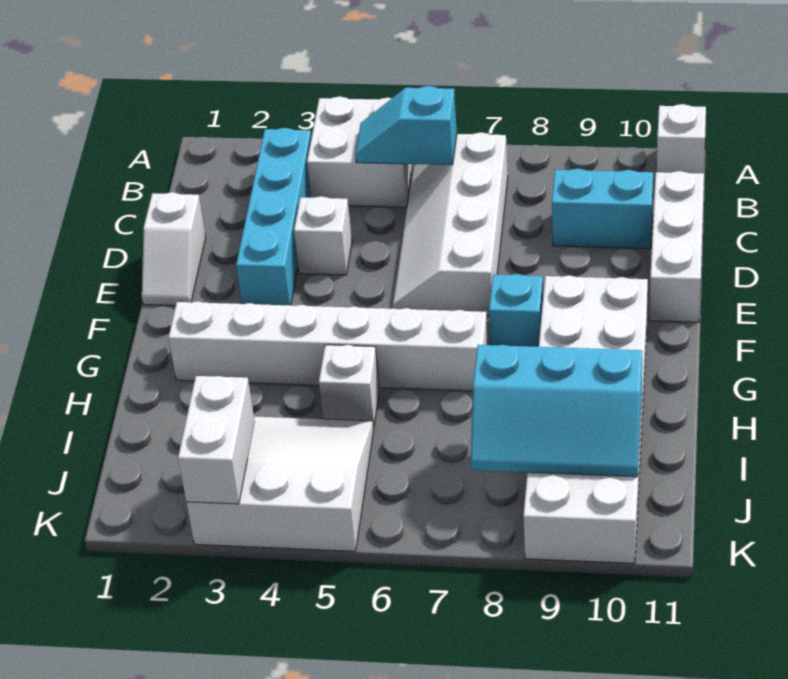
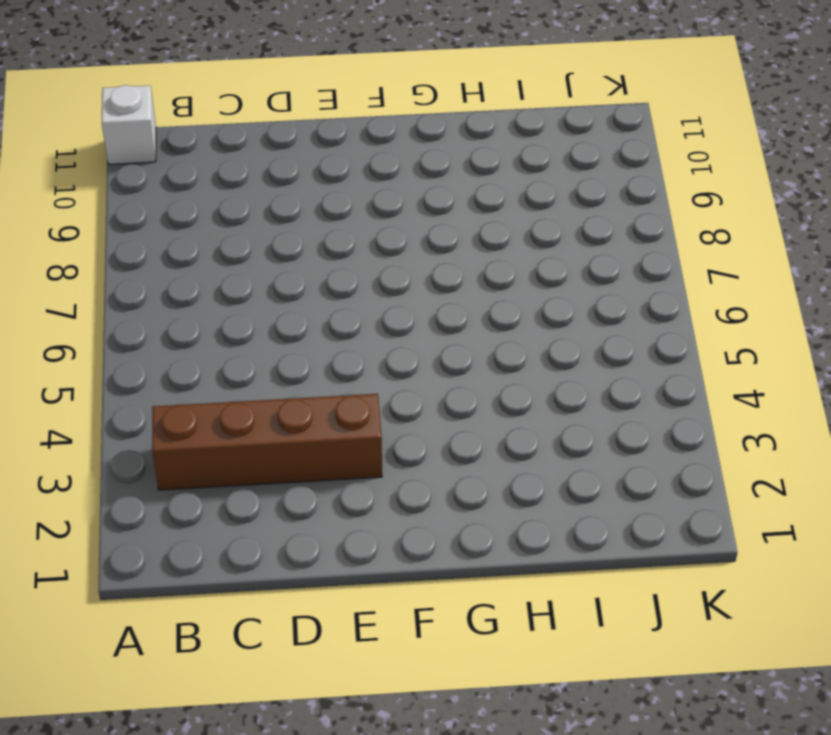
brown 1x4 brick [152,394,382,490] -> cyan 1x4 brick [236,128,311,305]
none -> white 2x2 brick [307,97,413,207]
none -> white 2x4 slope [393,132,508,316]
none -> cyan 1x2 brick [552,169,653,249]

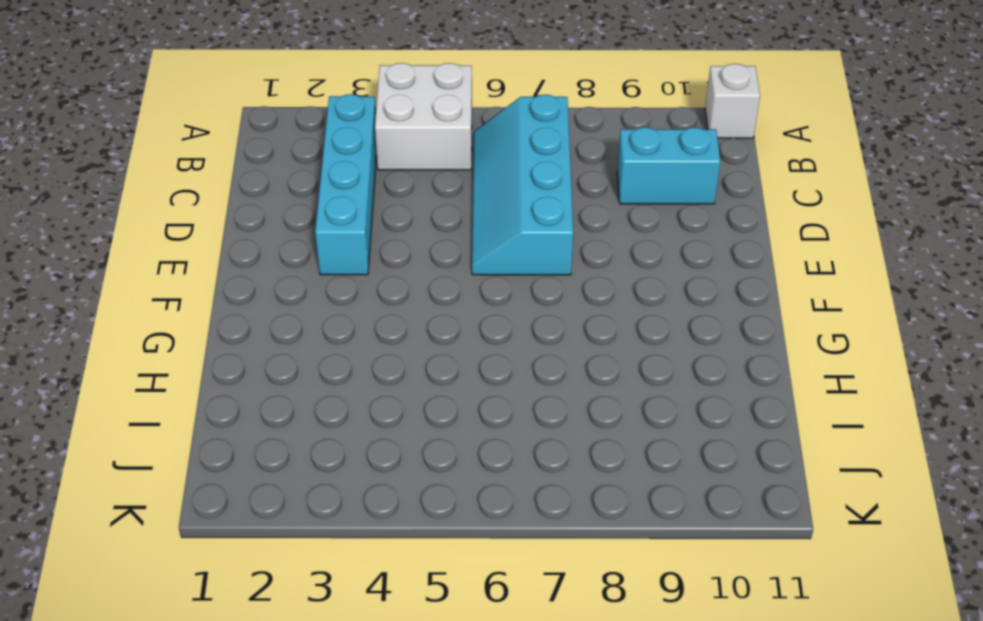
cyan 2x4 slope [472,95,573,275] -> white 2x4 slope [393,132,508,316]
none -> white 1x3 brick [650,171,704,322]
none -> white 1x2 slope [142,192,206,306]
none -> white 1x1 brick [294,196,352,275]

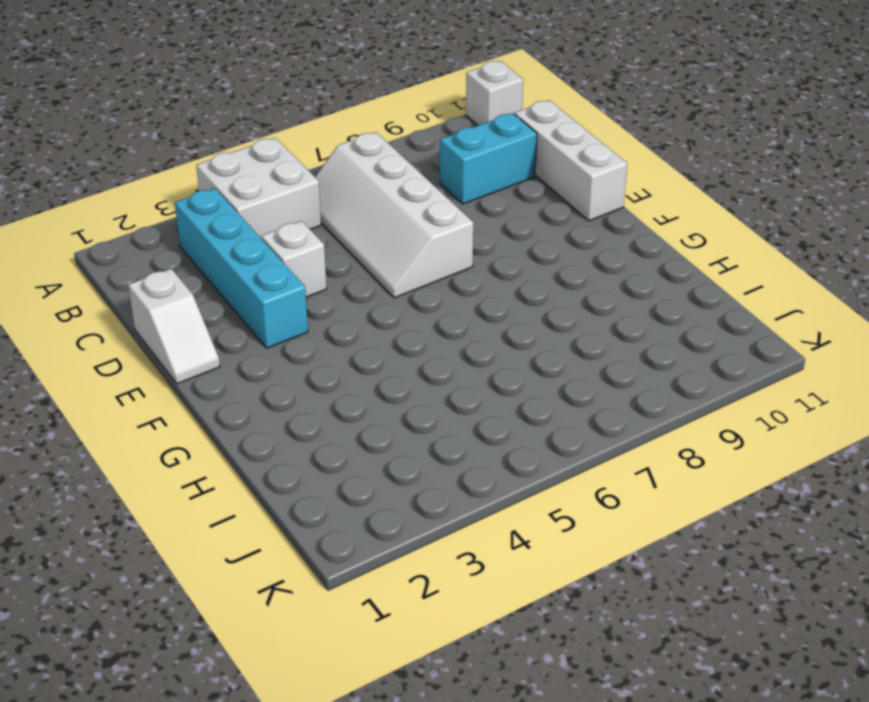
none -> cyan 1x1 brick [489,274,543,347]
none -> white 2x6 brick [523,275,648,564]
none -> white 1x6 brick [168,301,488,391]

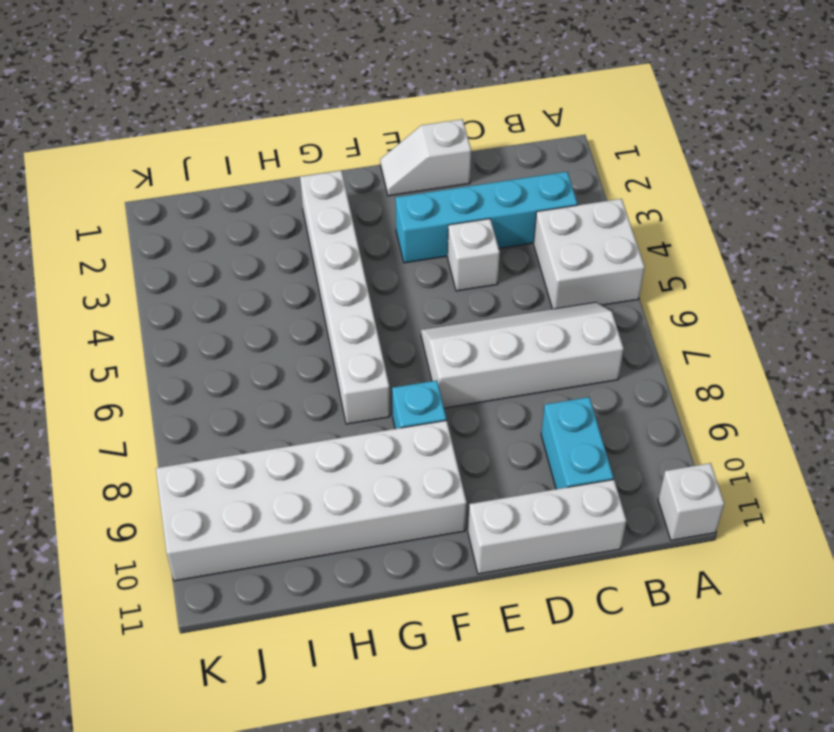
none -> white 1x1 brick [319,345,380,425]
none -> white 3x3 slope [186,416,374,551]
none -> cyan 1x2 slope [355,86,457,165]

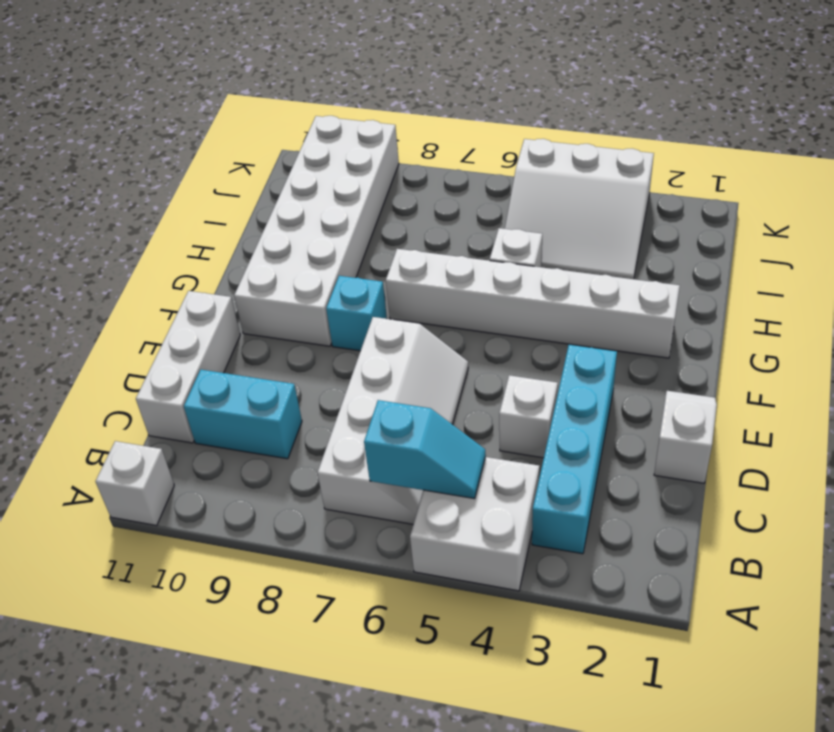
none -> cyan 2x3 slope [471,345,642,477]
none -> white 1x2 brick [178,376,255,504]

